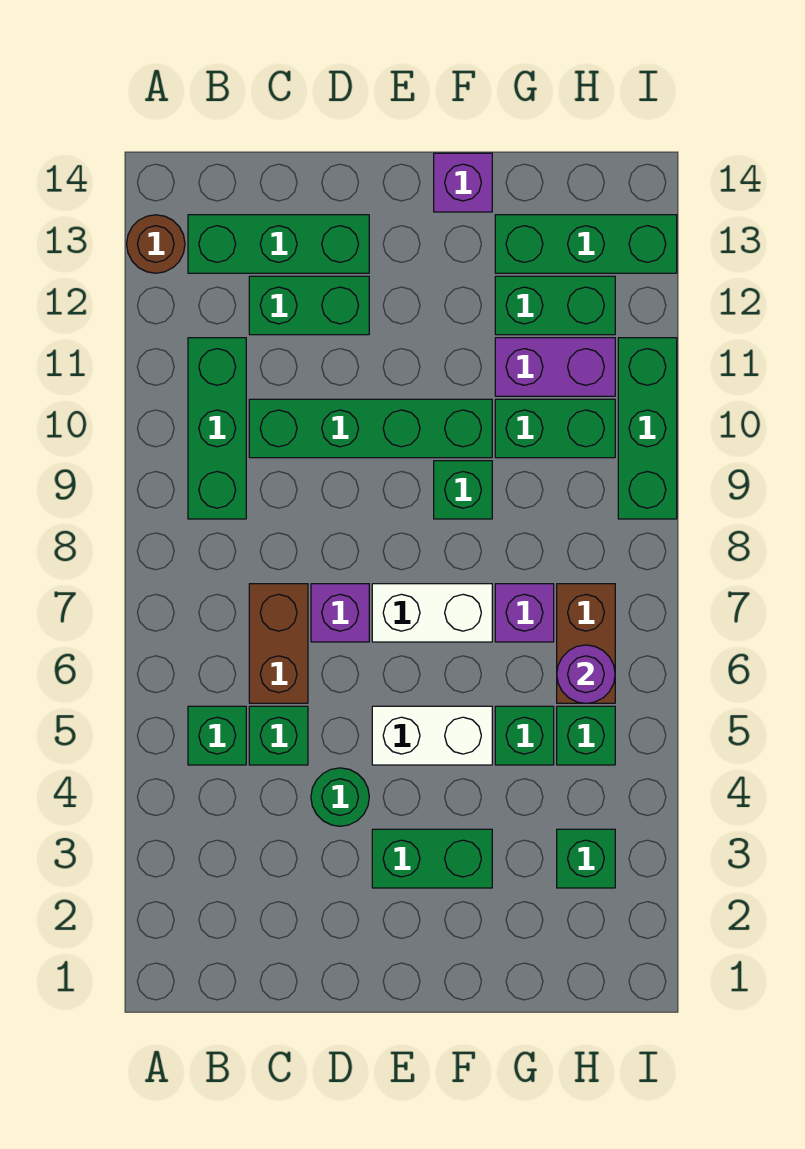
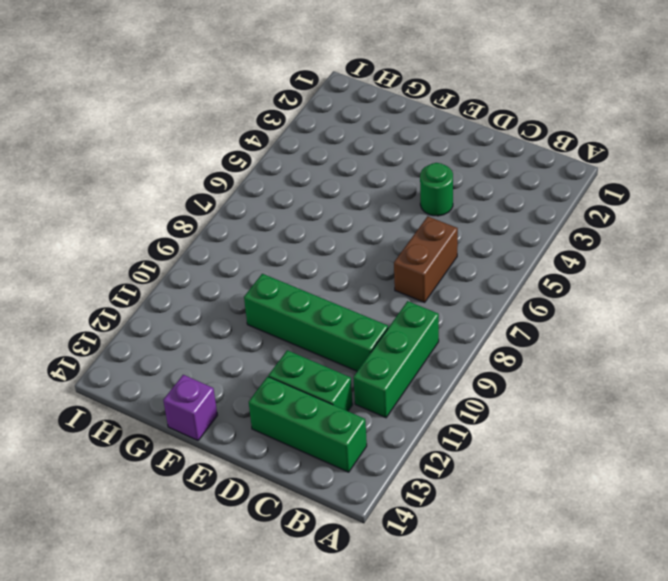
none -> brown 1x1 round brick [127,215,185,273]
none -> green 1x1 brick [188,706,246,765]
none -> green 1x1 brick [249,706,308,765]

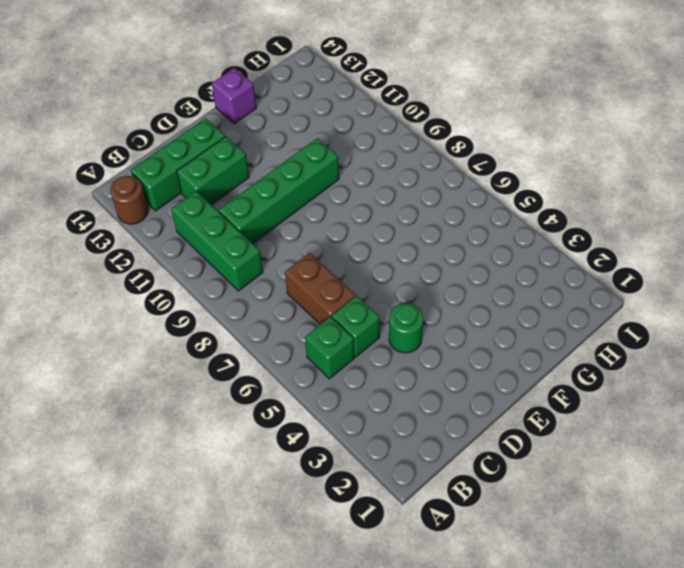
none -> purple 1x1 brick [311,584,369,642]
none -> green 1x2 brick [372,829,492,888]
none -> white 1x2 brick [372,706,492,765]

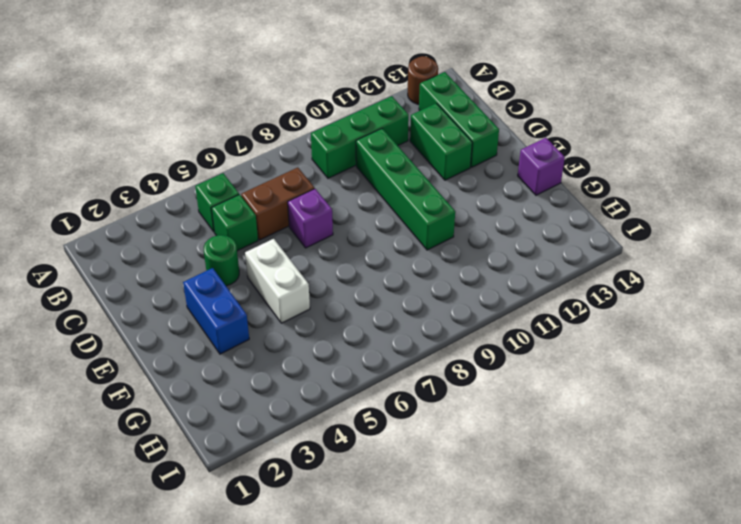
blue 1x2 brick [183,268,249,354] -> green 1x2 brick [372,829,492,888]
none -> white 1x2 brick [372,584,492,642]
none -> green 1x1 brick [434,461,492,519]
none -> green 1x1 brick [495,706,554,765]

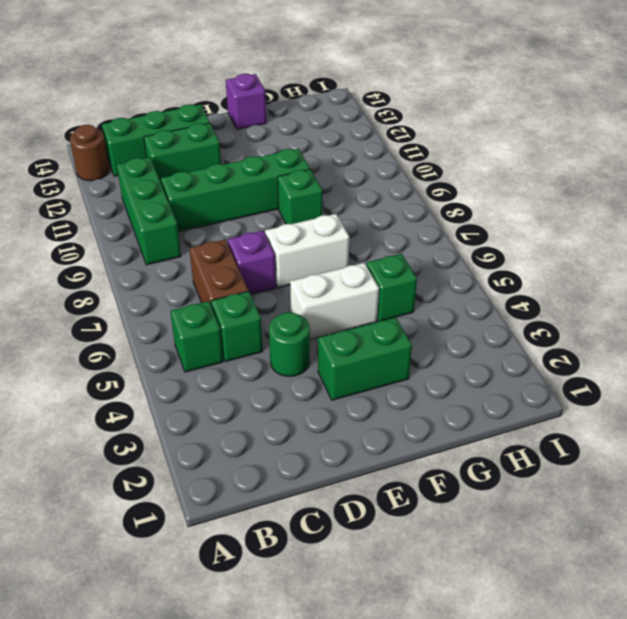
none -> purple 1x1 brick [495,584,554,642]
none -> green 1x2 brick [495,399,615,458]
none -> purple 1x2 brick [495,338,615,396]

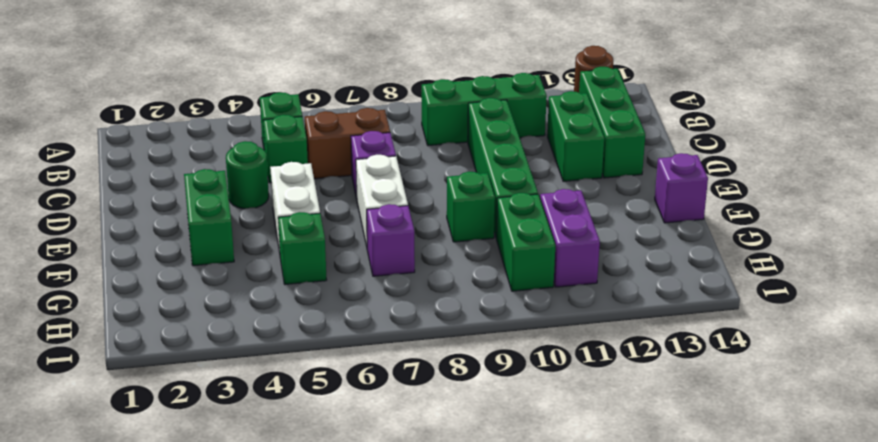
none -> green 1x2 brick [495,276,615,335]
none -> green 1x3 brick [495,215,677,273]
none -> green 1x1 brick [557,829,615,888]

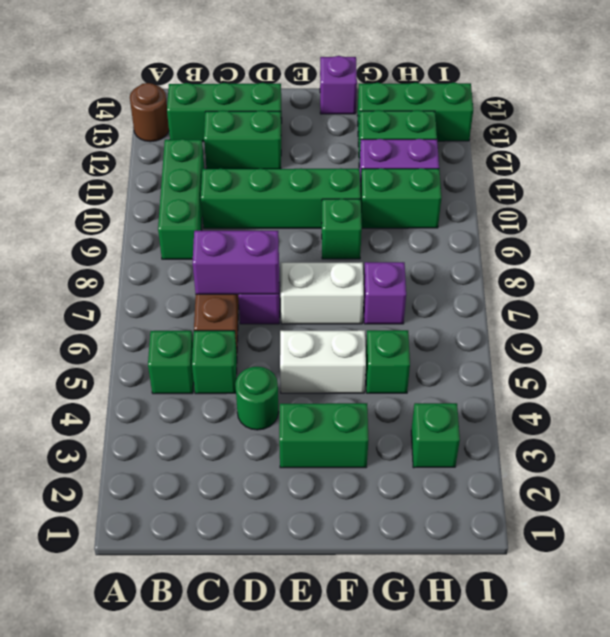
purple 1x2 brick [192,231,279,294] -> none
none -> green 1x1 brick [557,706,615,765]
none -> brown 1x2 brick [557,584,615,703]
none -> green 1x3 brick [618,338,677,519]

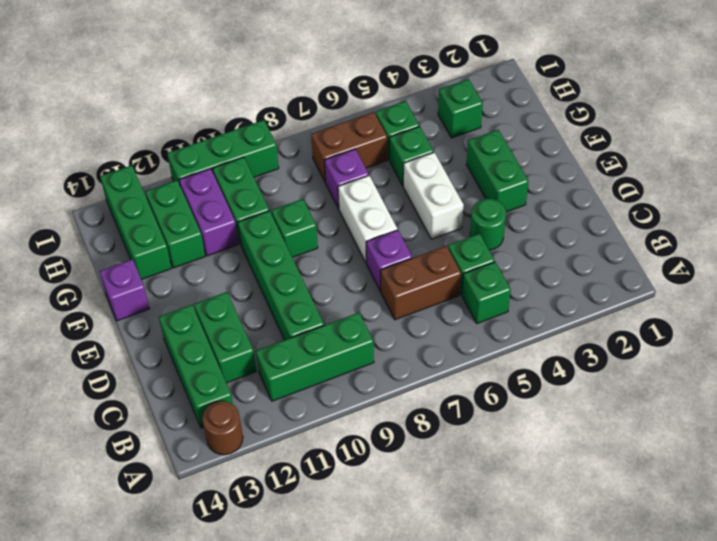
none -> purple 1x1 round brick [557,645,615,703]

